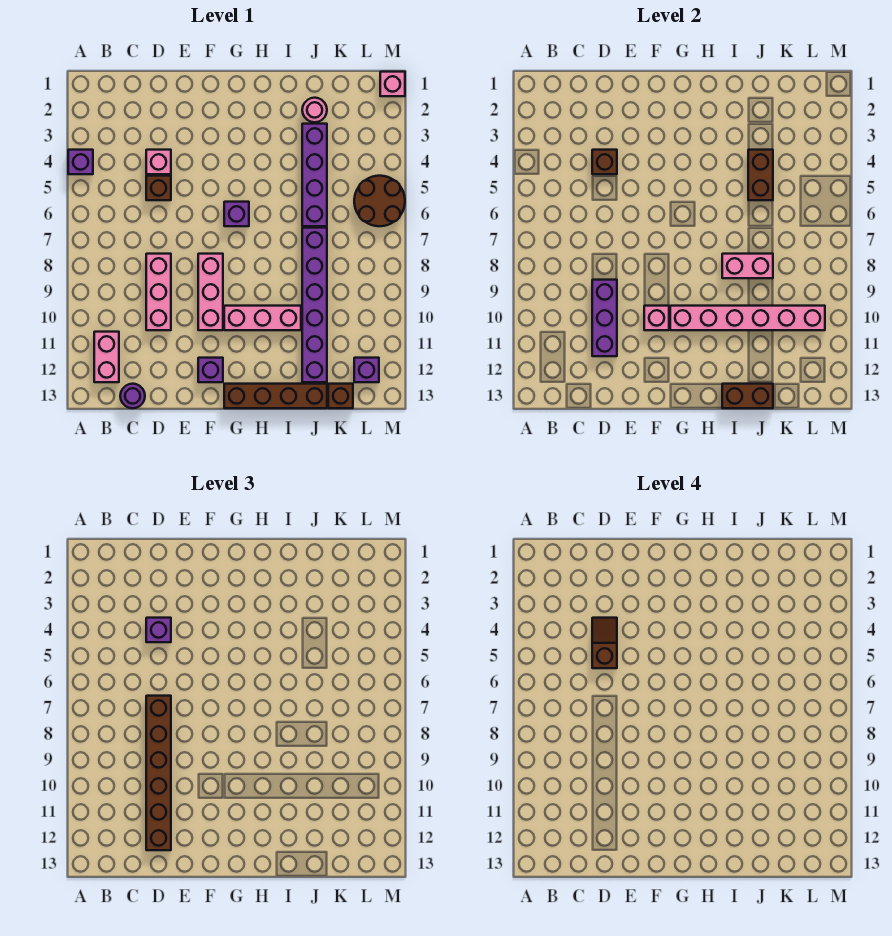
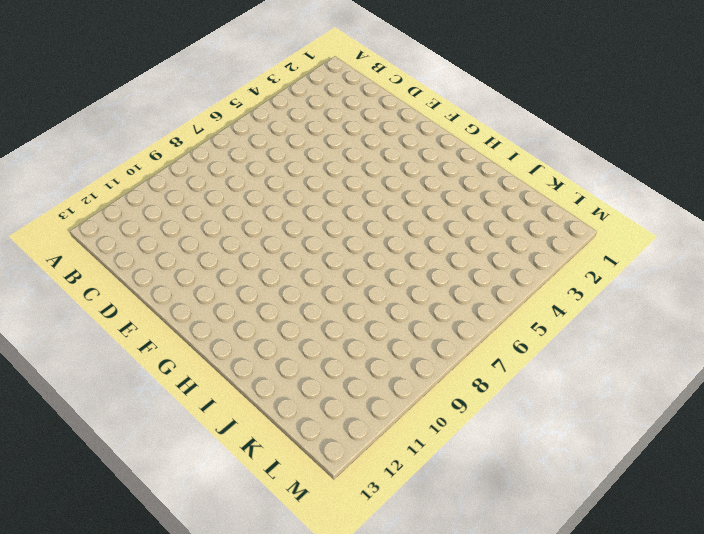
none -> purple 1x1 brick [68,150,93,174]
none -> pink 1x2 brick [94,332,119,382]
none -> purple 1x1 round brick [120,384,145,408]

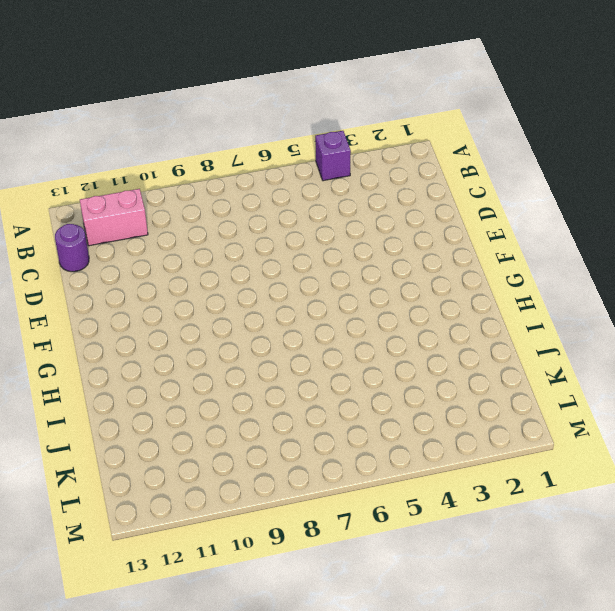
none -> pink 1x1 brick [146,150,171,174]
none -> brown 1x1 brick [146,176,171,200]
none -> pink 1x3 brick [146,254,171,330]

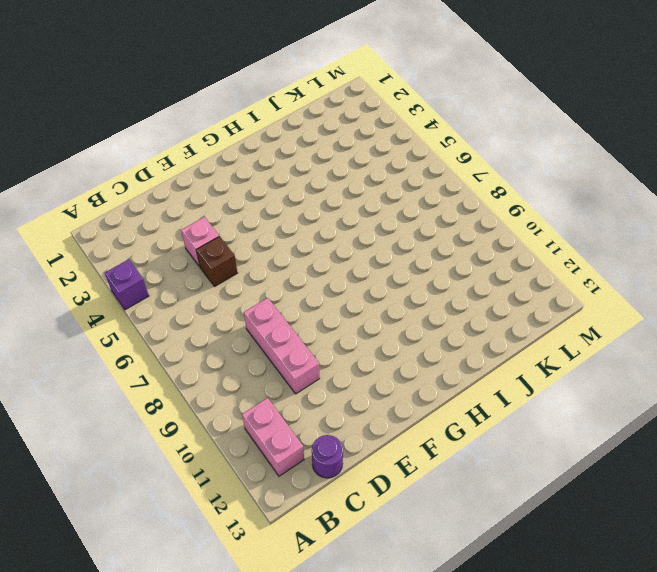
none -> pink 1x3 brick [198,254,223,330]
none -> purple 1x1 brick [198,358,223,382]
none -> purple 1x1 brick [224,202,249,226]

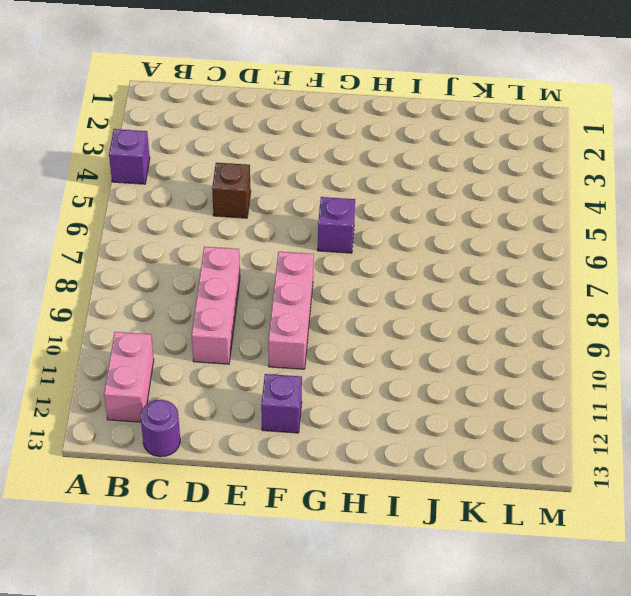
none -> pink 1x1 brick [146,150,171,174]
none -> pink 1x3 brick [224,306,301,330]
none -> brown 1x4 brick [224,384,327,408]

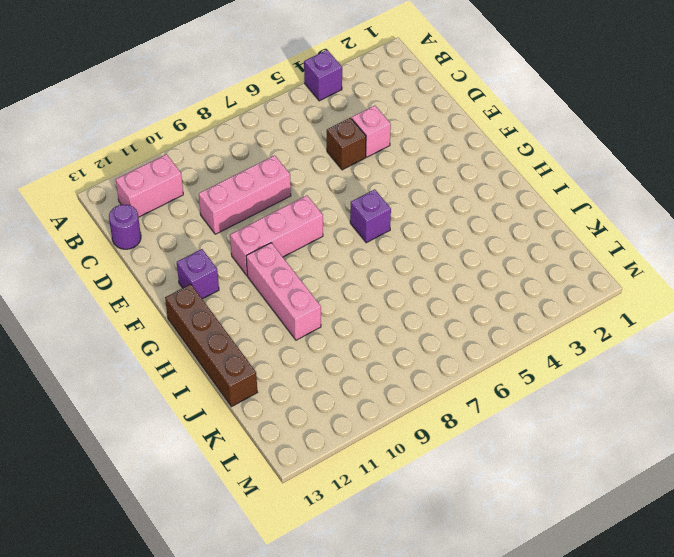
none -> pink 1x1 round brick [302,98,327,122]
none -> purple 1x4 brick [302,124,327,226]
none -> purple 1x6 brick [302,228,327,382]

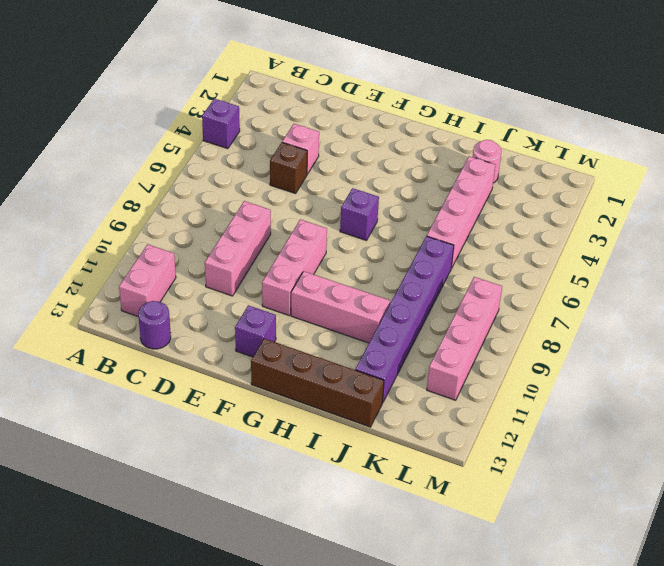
pink 1x4 brick [427,156,495,268] -> purple 1x4 brick [302,124,327,226]
pink 1x4 brick [427,277,502,400] -> none
none -> brown 1x1 brick [328,384,353,408]
none -> brown 2x2 round brick [354,176,405,226]
none -> purple 1x1 brick [354,358,379,382]

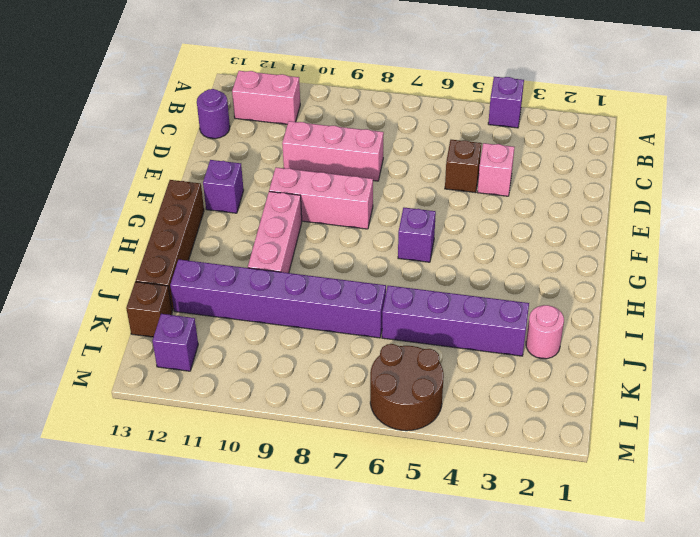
none -> pink 1x1 brick [380,72,405,96]
none -> brown 1x1 brick [592,150,617,174]
none -> purple 1x3 brick [592,280,617,356]

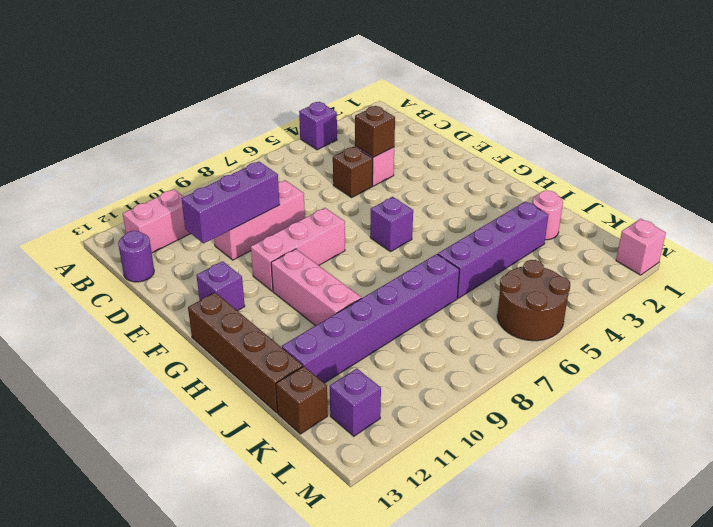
none -> pink 1x1 brick [644,306,669,330]
none -> pink 1x6 brick [670,306,825,330]
none -> pink 1x2 brick [722,254,773,278]

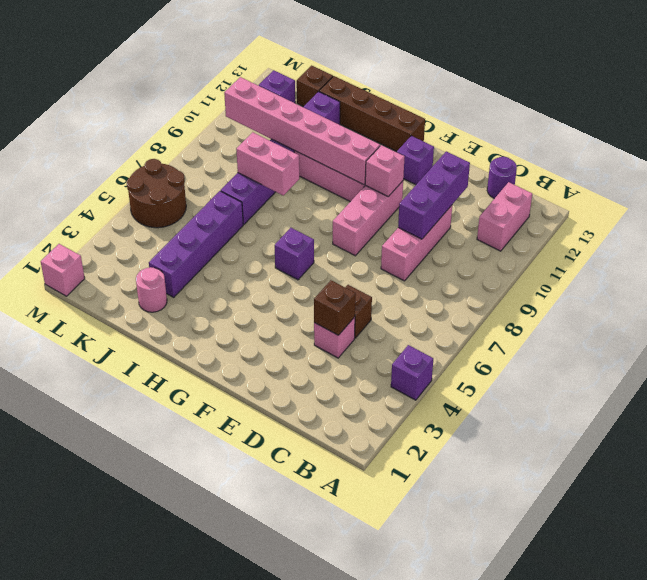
none -> brown 1x2 brick [722,384,773,408]
none -> brown 1x2 brick [748,150,773,200]
none -> purple 1x1 brick [146,618,171,642]

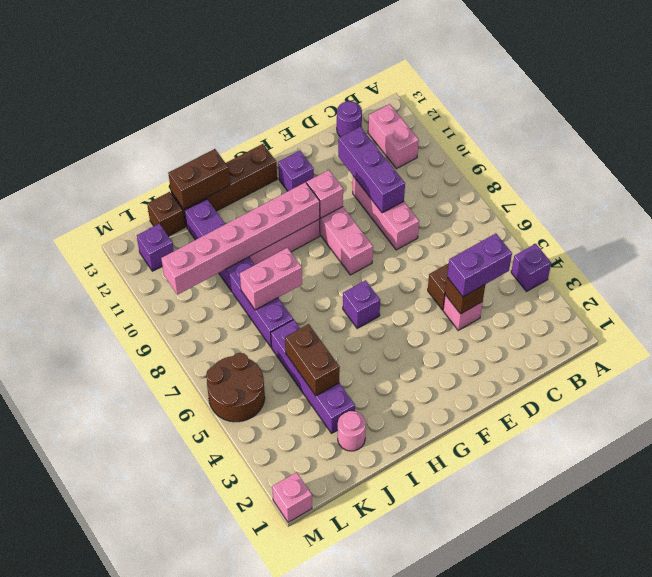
purple 1x2 brick [447,233,512,297] -> purple 1x1 brick [146,618,171,642]
none -> brown 1x6 brick [146,696,171,850]
none -> brown 1x2 slope [592,618,617,668]

